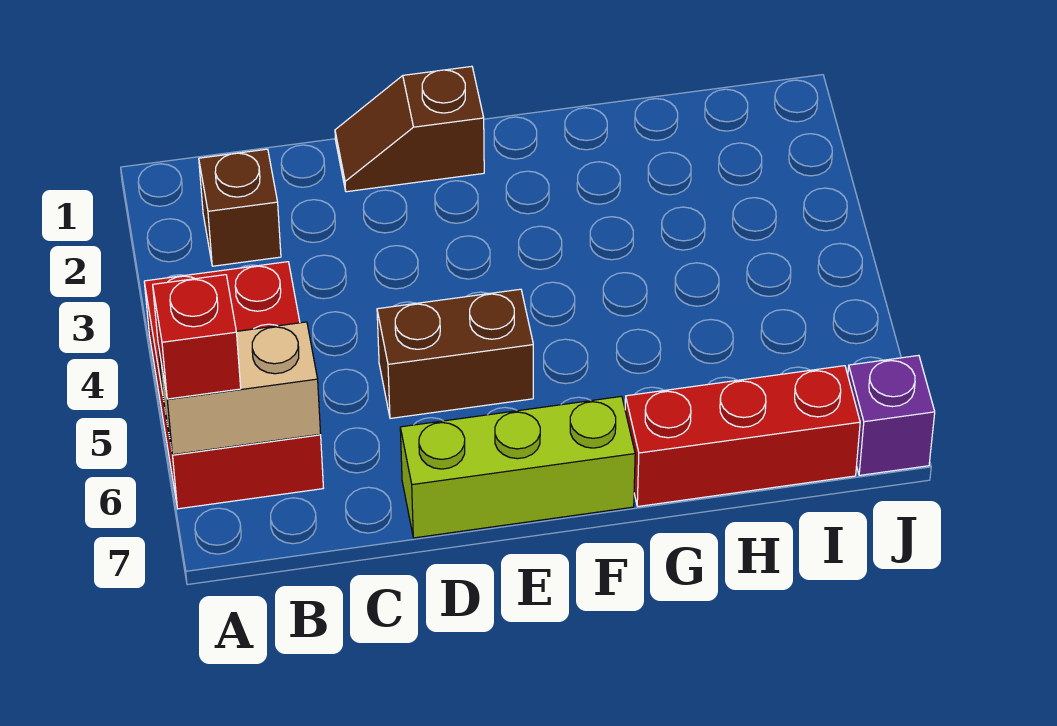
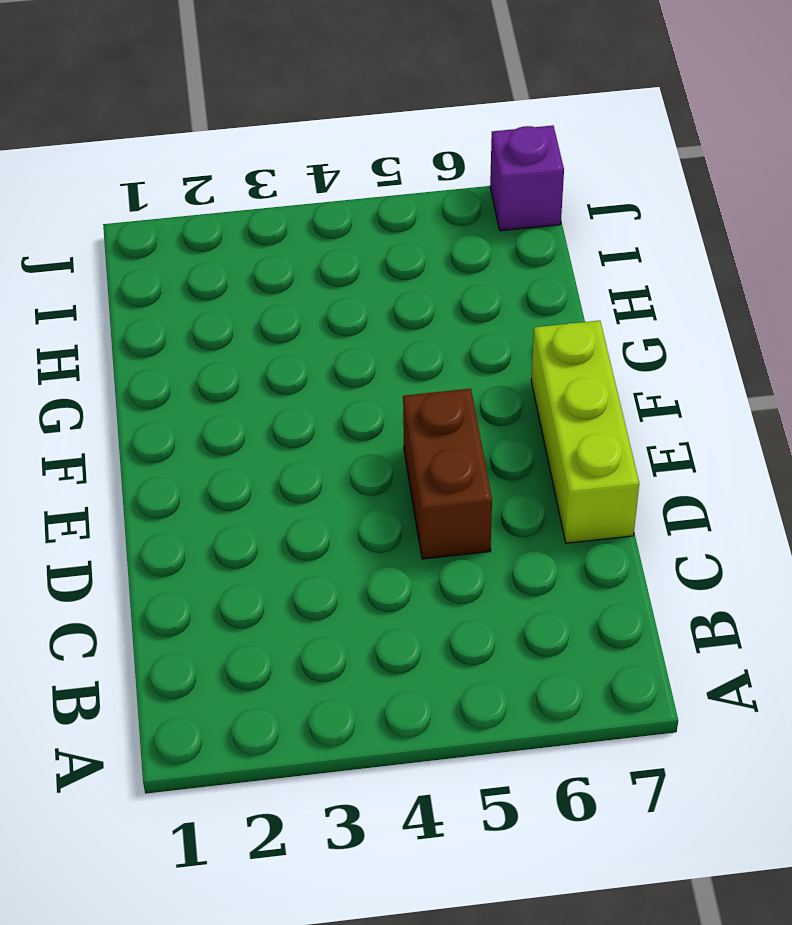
none -> red 2x3 brick [144,262,323,509]
none -> brown 1x1 brick [199,149,281,266]

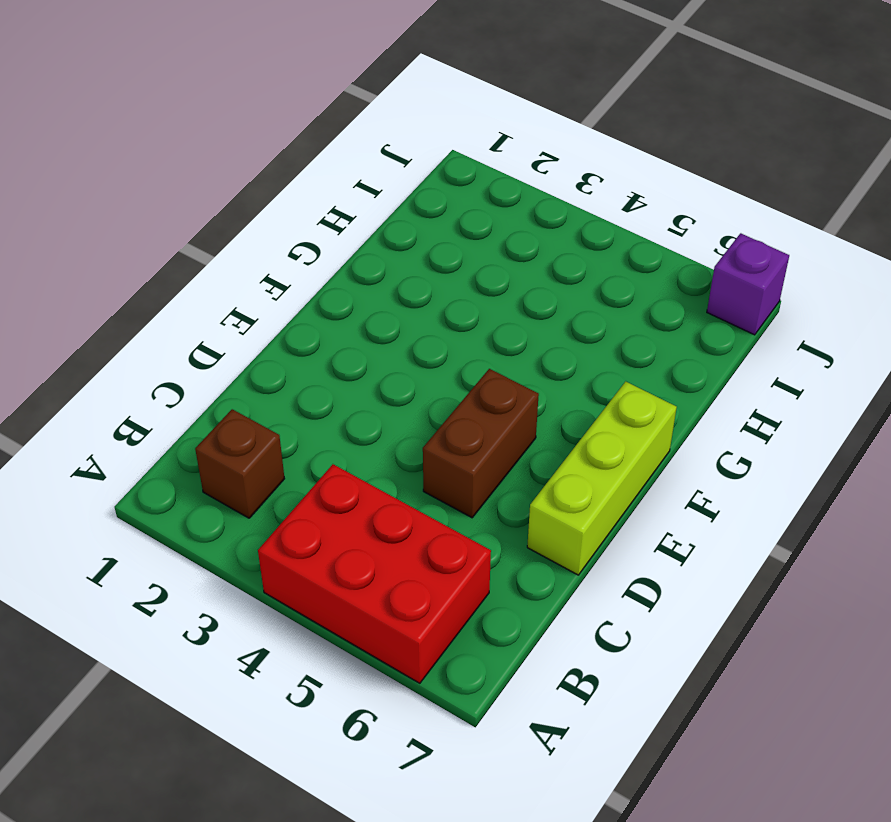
none -> brown 1x2 slope [335,66,484,192]
none -> red 1x3 brick [625,366,860,506]

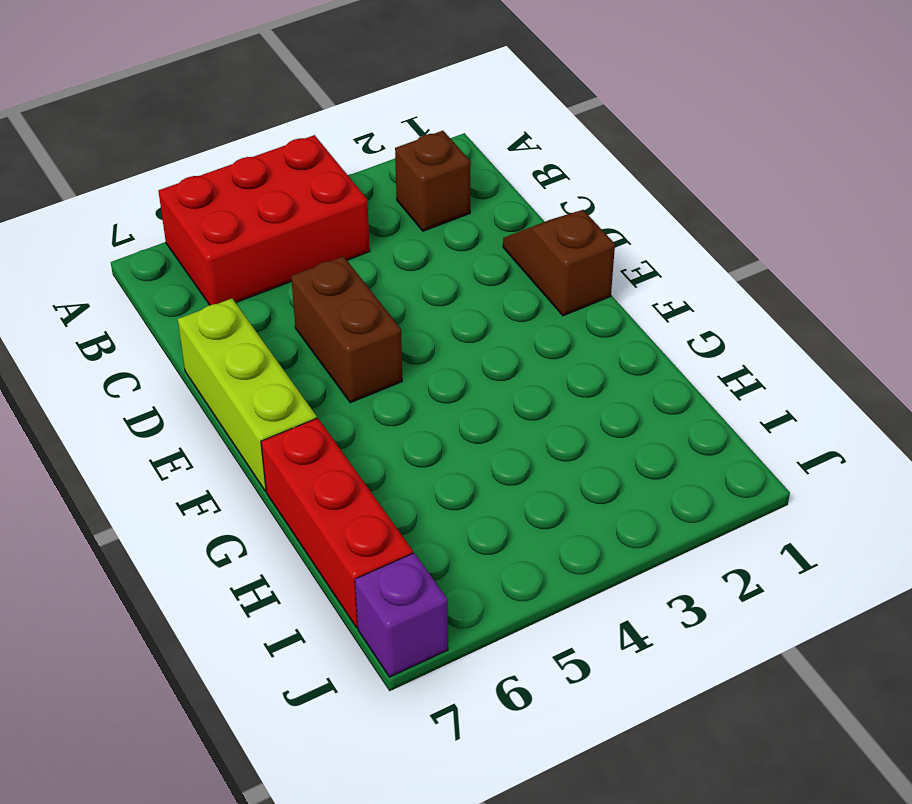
none -> tan 1x2 brick [158,322,321,455]
none -> red 1x1 brick [153,275,241,399]

